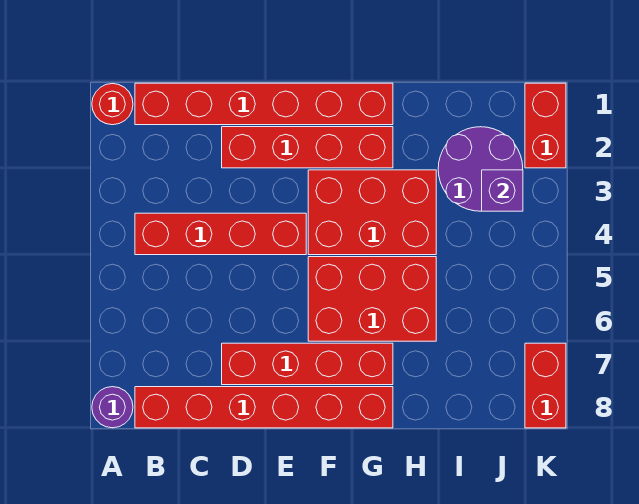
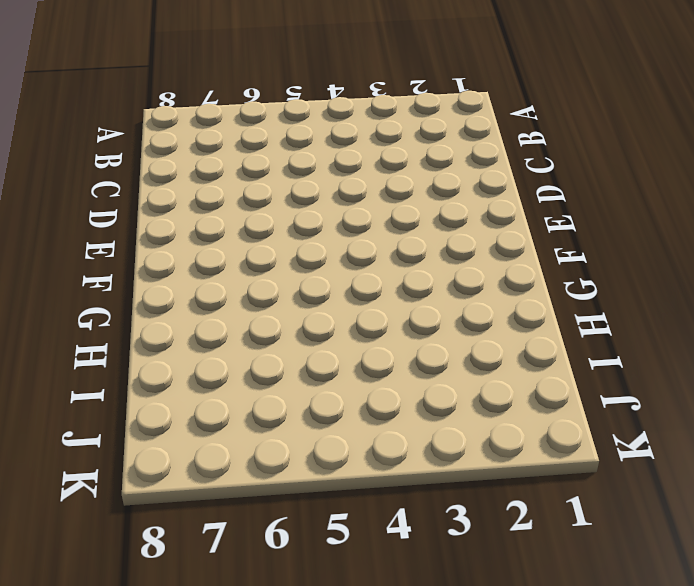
none -> red 1x1 round brick [92,84,133,125]
none -> purple 1x1 round brick [92,387,133,428]
none -> red 1x6 brick [135,83,393,125]

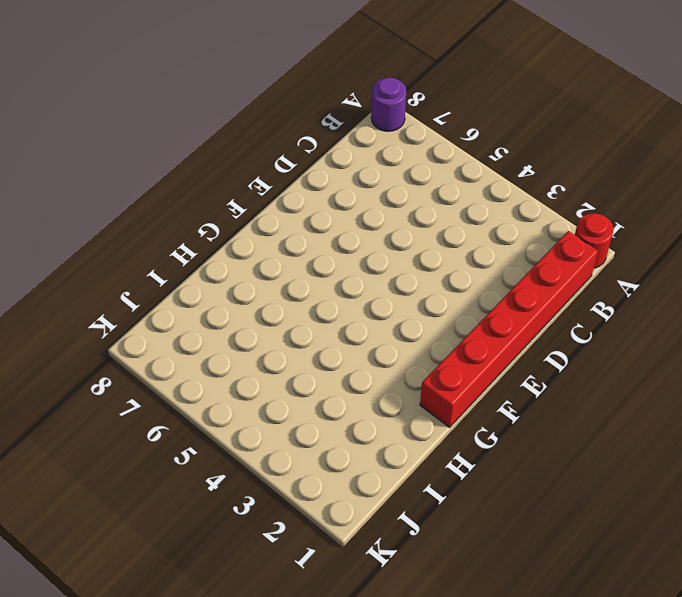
none -> red 1x4 brick [135,213,306,255]
none -> red 1x6 brick [135,387,393,428]
none -> red 1x4 brick [222,127,393,168]

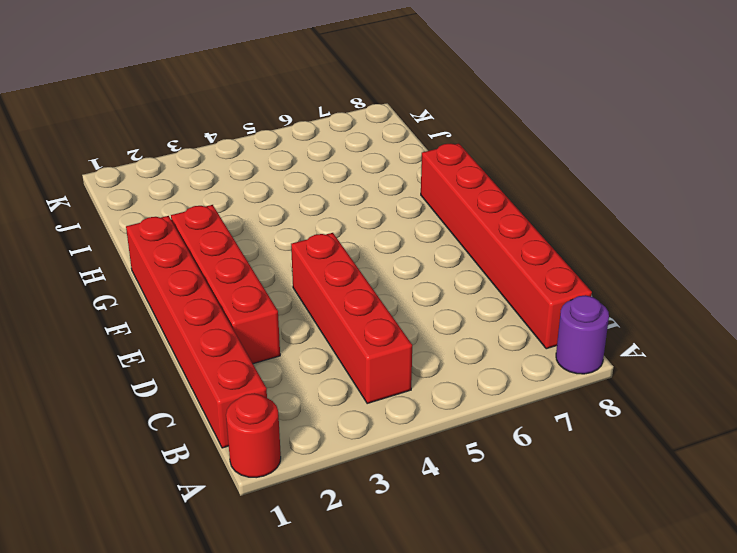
none -> red 1x4 brick [222,343,393,385]
none -> red 2x3 brick [308,170,436,255]
none -> red 2x3 brick [308,257,436,341]

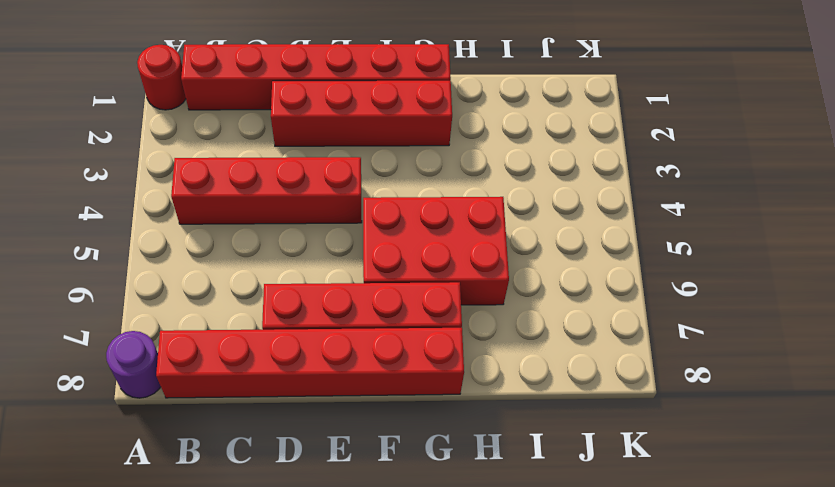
none -> red 2x3 brick [308,170,436,255]
none -> purple 2x2 round brick [438,127,523,211]
none -> red 1x2 brick [525,83,566,168]

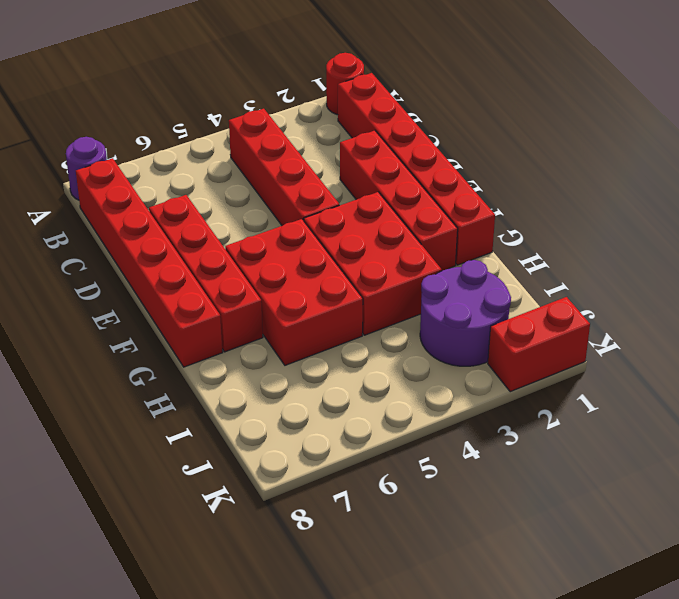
none -> red 1x2 brick [525,343,566,428]
none -> purple 1x1 brick [482,170,523,211]

